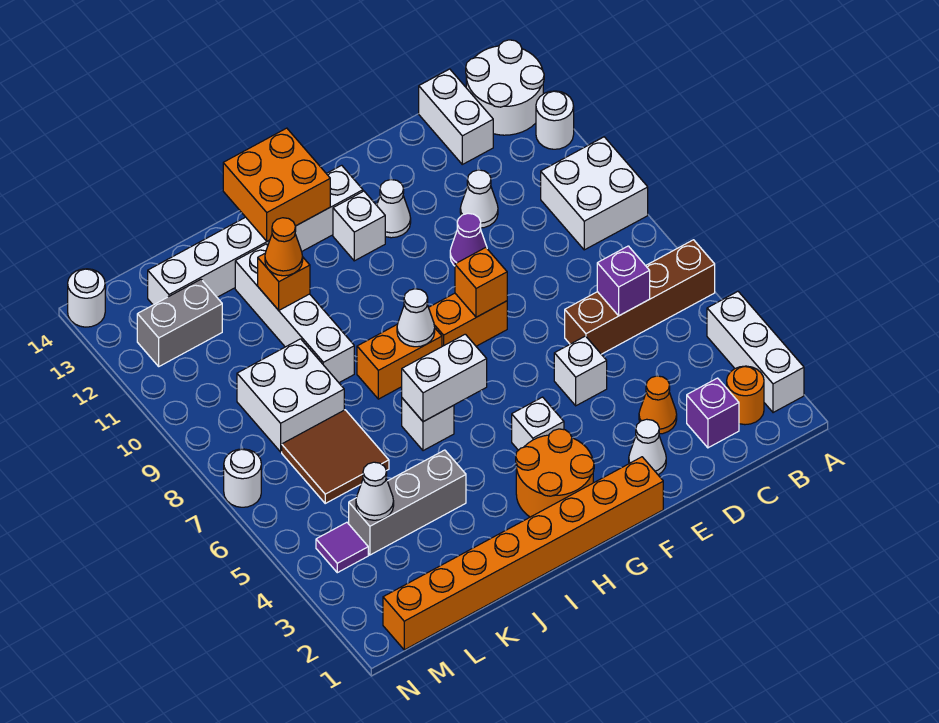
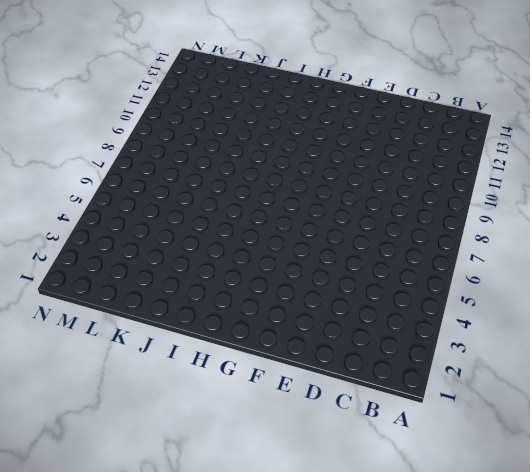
none -> white 1x3 brick [707,292,804,413]
none -> brown 1x4 brick [565,240,715,354]
none -> white 2x2 brick [541,137,648,250]
none -> white 1x1 round brick [536,91,574,149]

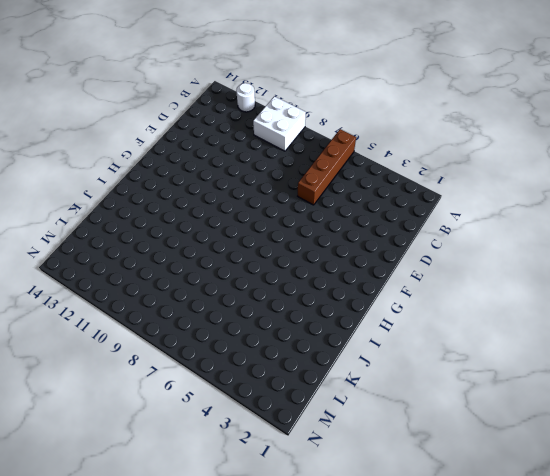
none -> white 1x3 brick [707,292,804,413]
none -> white 2x2 round brick [466,40,544,135]
none -> orange 1x1 round brick [727,366,764,425]
none -> purple 1x1 brick [687,378,739,448]

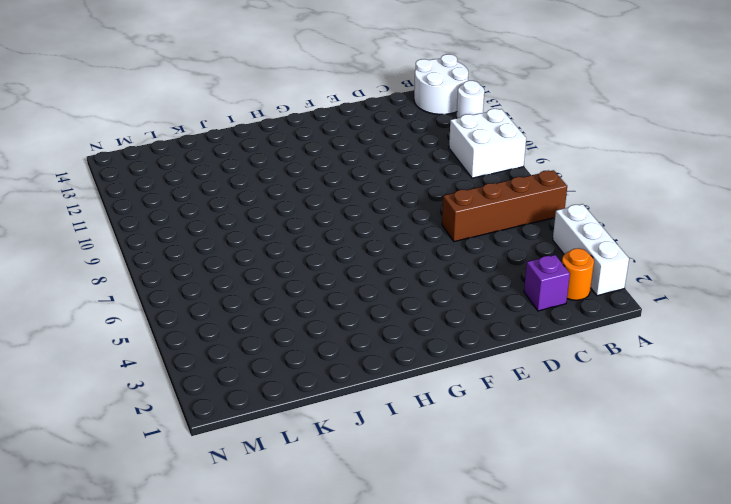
none -> white 1x2 brick [419,69,493,164]
none -> orange 1x1 cone [639,376,677,434]
none -> white 1x1 cone [460,170,498,228]
none -> white 1x1 cone [629,419,666,475]

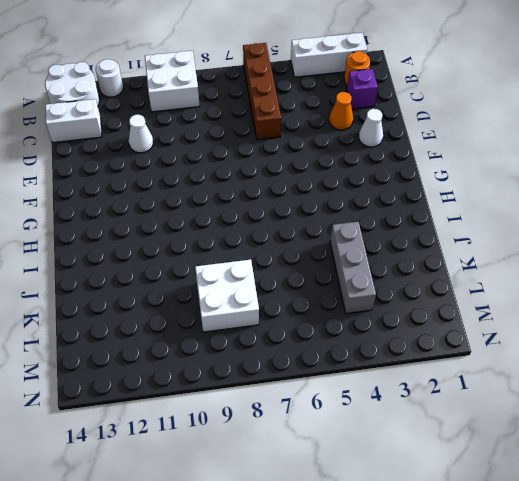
none -> white 1x1 brick [554,336,607,406]
none -> purple 1x1 cone [450,213,487,266]
none -> orange 1x8 brick [383,457,663,650]
none -> orange 1x2 brick [429,293,507,346]

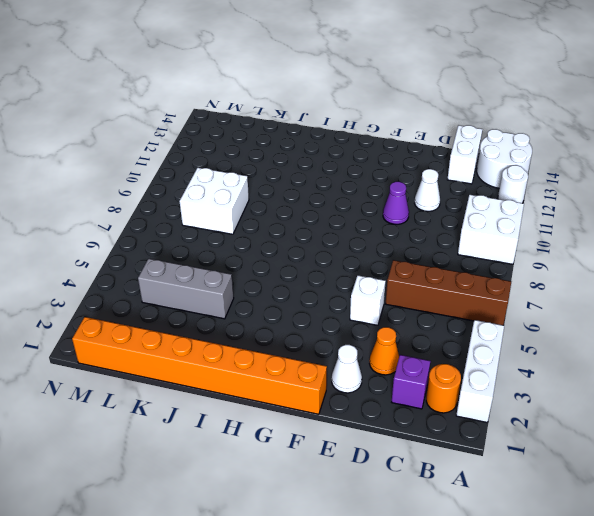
none -> orange 1x2 brick [429,293,507,346]
none -> white 1x1 cone [377,180,411,238]
none -> orange 2x2 round brick [516,429,594,517]
none -> white 1x1 brick [512,397,564,450]

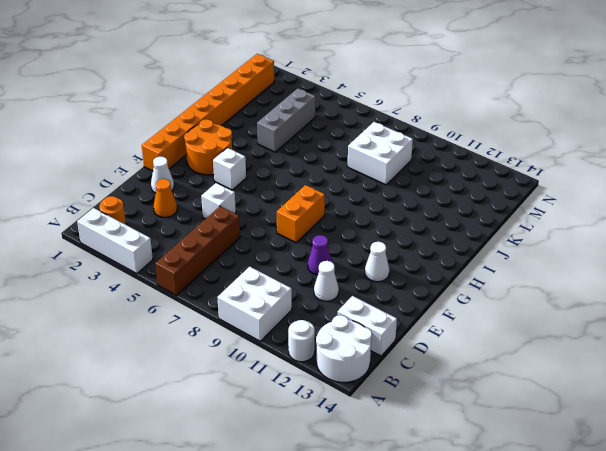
none -> purple 1x1 brick [687,378,739,448]
none -> white 1x1 brick [333,191,385,261]
none -> white 1x6 brick [148,165,363,305]
none -> orange 1x2 brick [357,324,442,399]

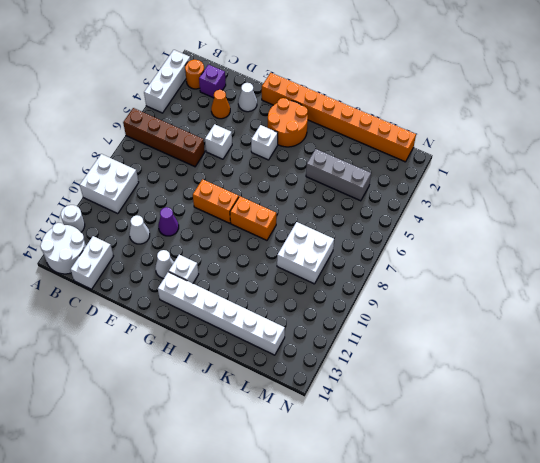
none -> white 1x1 brick [402,398,454,451]
none -> white 1x4 brick [235,244,354,383]
none -> brown 2x2 tile [282,410,389,503]
none -> grey 1x2 brick [137,279,222,366]

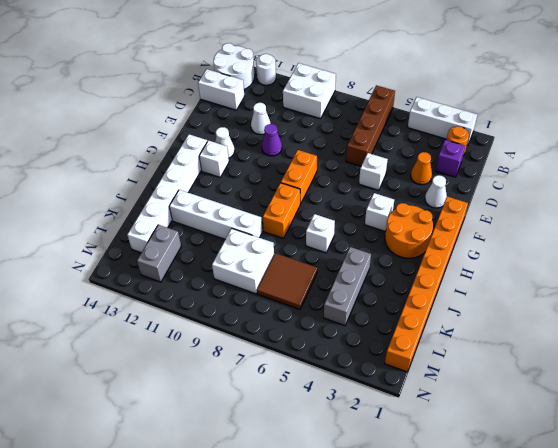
none -> purple 1x1 tile [316,522,368,573]
none -> white 1x1 round brick [224,449,261,507]
none -> white 1x1 round brick [68,269,105,327]
none -> purple 1x1 brick [597,246,650,316]

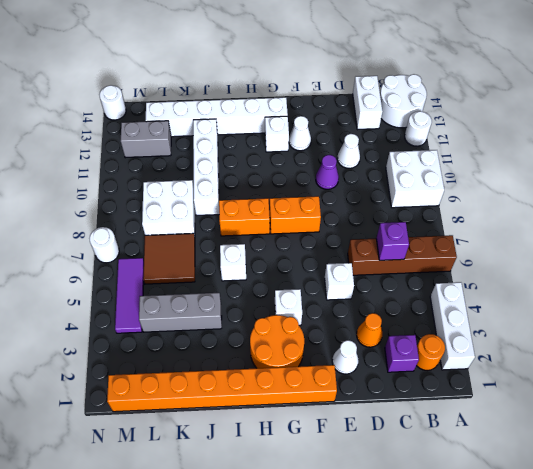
purple 1x3 tile [115,258,144,333] -> purple 1x1 tile [316,522,368,573]
none -> orange 1x1 brick [455,248,507,317]
none -> white 1x2 brick [402,334,487,422]
none -> white 1x1 cone [397,289,435,347]
none -> orange 2x2 brick [223,128,330,241]

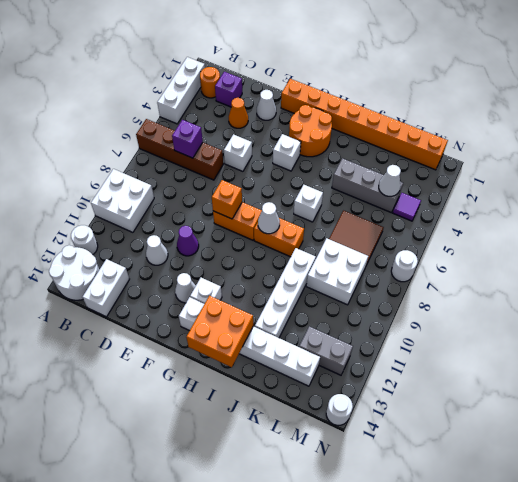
none -> white 1x2 brick [402,334,487,422]
none -> orange 1x1 brick [258,254,310,310]
none -> orange 1x1 cone [265,218,303,276]

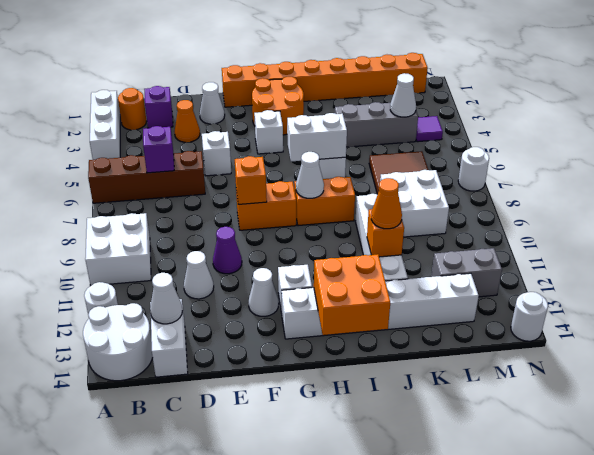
white 1x1 cone [150,273,182,324] -> none

